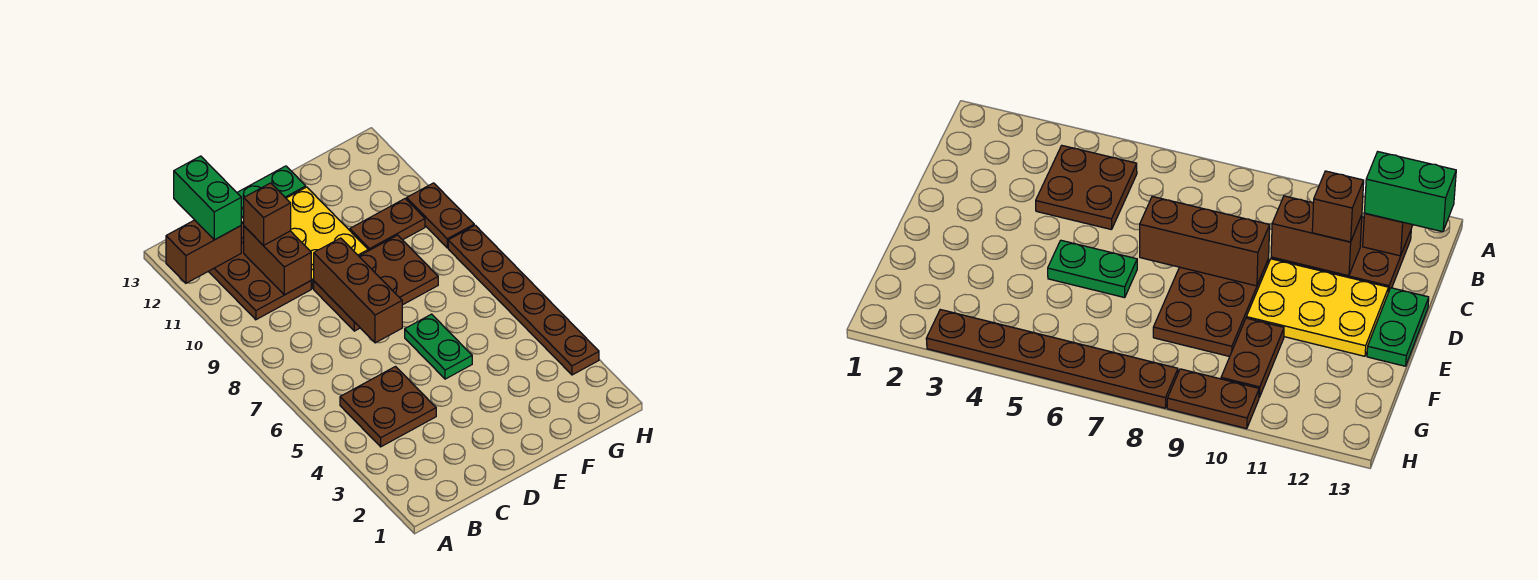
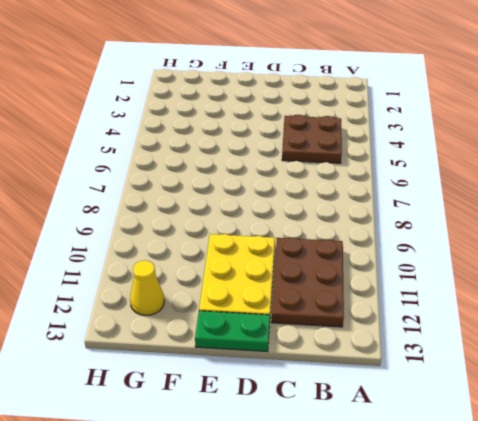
yellow 1x1 cone [130,260,164,315] -> none
none -> brown 2x3 plate [314,235,438,331]
none -> green 1x2 plate [405,314,472,379]
none -> brown 1x2 plate [350,199,425,251]

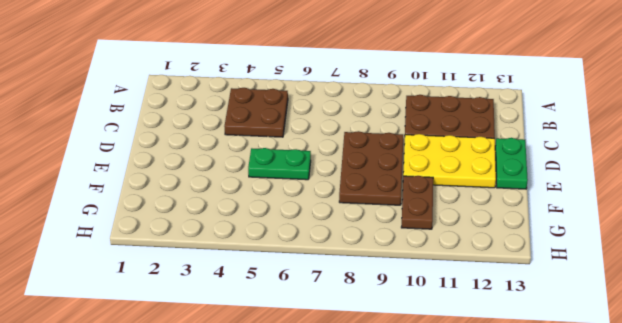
none -> brown 1x6 plate [448,225,599,375]
none -> brown 1x2 plate [407,183,474,248]
none -> brown 1x2 brick [166,220,241,283]

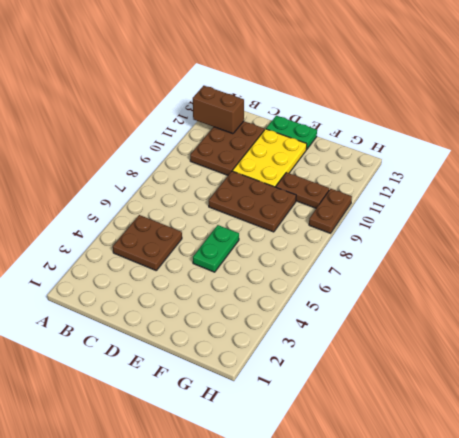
none -> brown 1x6 plate [448,225,599,375]
none -> brown 1x2 brick [244,226,311,295]
none -> brown 1x3 brick [314,238,402,343]

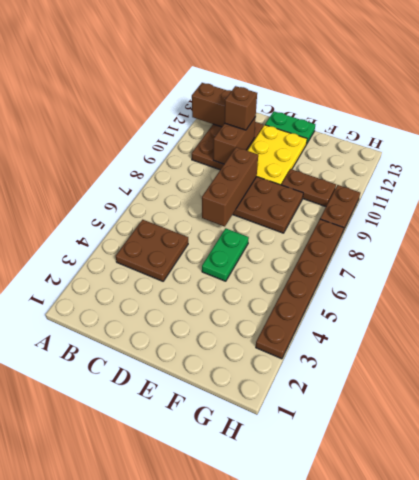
none -> green 1x2 brick [174,156,241,240]

